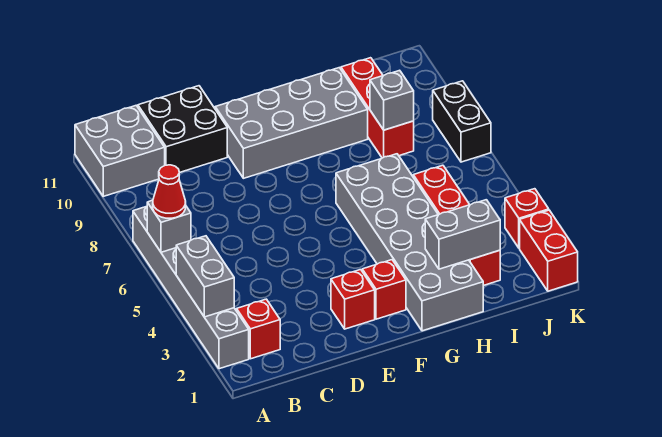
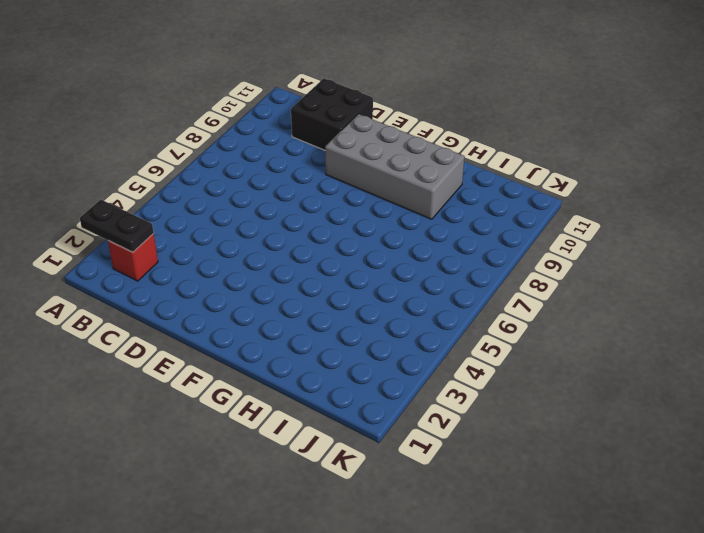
black 1x2 plate [80,200,154,252] -> none
none -> grey 1x6 brick [133,207,249,369]
none -> grey 2x2 brick [75,106,165,196]
none -> red 1x1 brick [331,270,375,329]

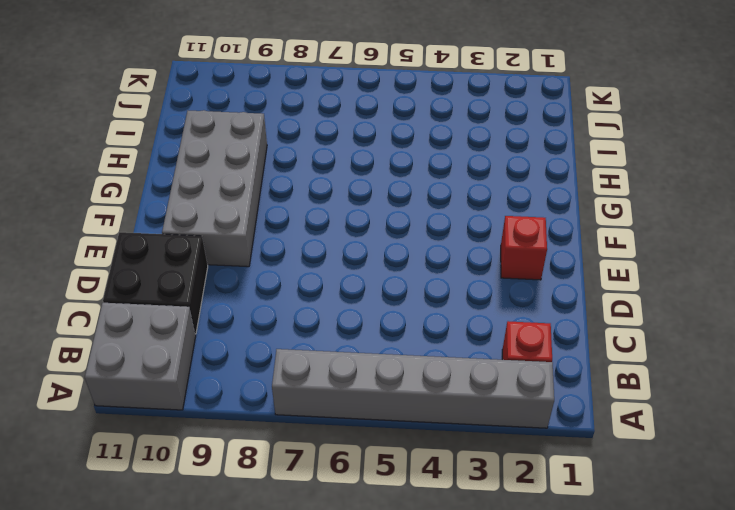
none -> red 1x1 brick [362,260,406,319]
none -> grey 2x6 brick [336,154,483,331]
none -> red 1x4 brick [413,165,500,286]

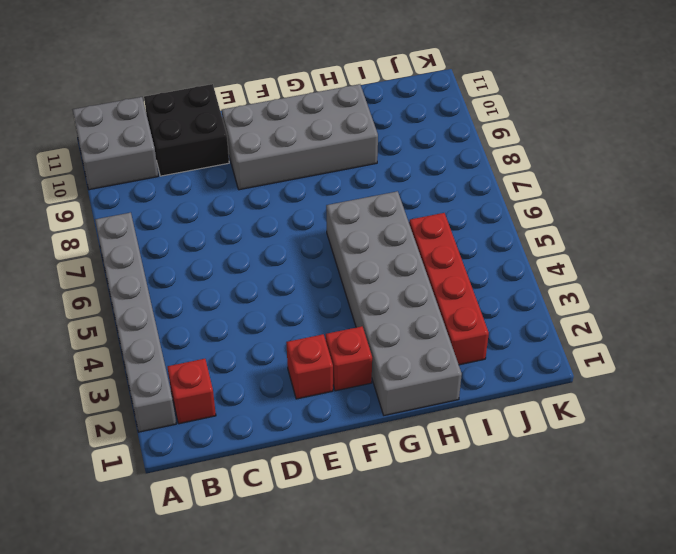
none -> red 1x3 brick [341,58,414,158]
none -> red 1x2 brick [520,210,578,291]
none -> red 1x1 brick [505,189,549,248]

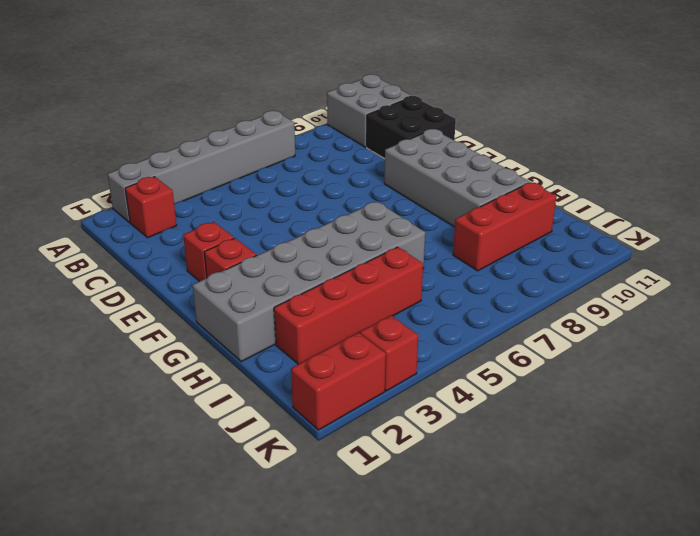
none -> black 1x2 brick [433,81,491,162]
none -> grey 1x2 brick [176,236,234,317]
none -> grey 1x1 brick [147,200,191,252]

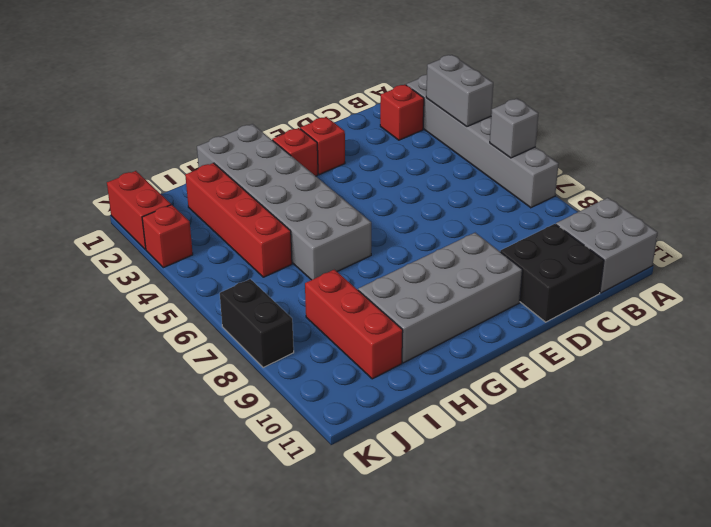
none -> grey 1x2 brick [425,200,500,269]
none -> grey 1x1 brick [370,70,414,130]
none -> red 1x1 cone [153,165,186,218]

